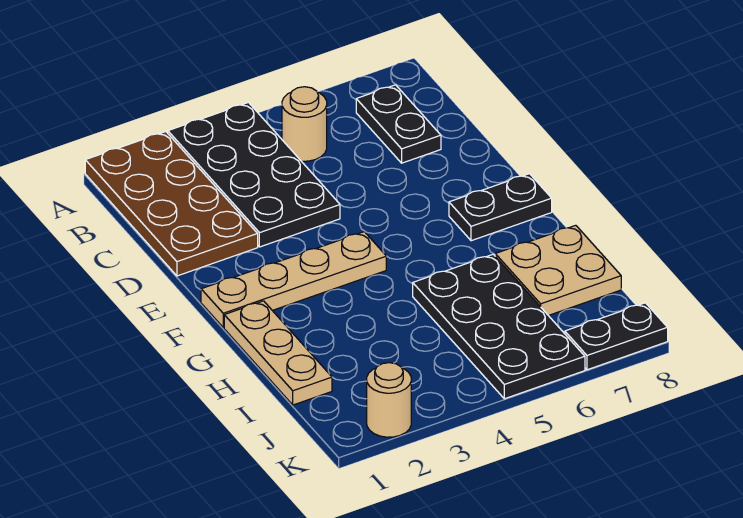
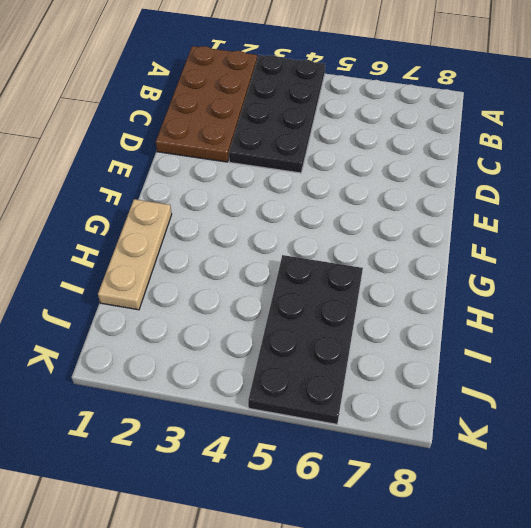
none -> tan 1x1 round brick [282,87,327,161]
none -> black 1x2 plate [356,85,441,163]

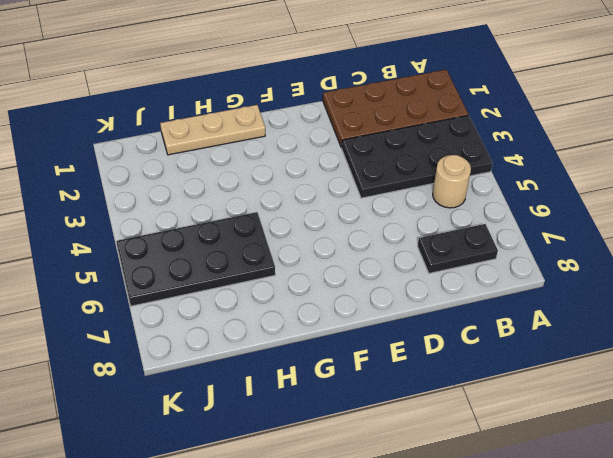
none -> tan 1x4 plate [201,232,386,328]
none -> black 1x2 plate [449,174,552,241]

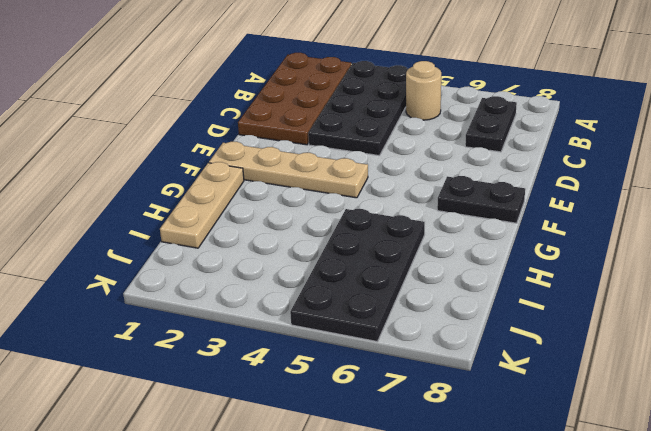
none -> tan 2x2 plate [495,225,621,316]
none -> tan 1x1 round brick [367,363,411,437]

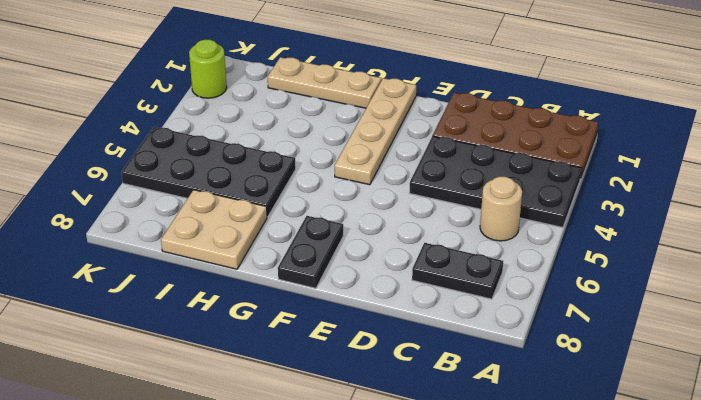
lime 1x1 round brick [189,40,227,98] -> tan 1x1 round brick [367,363,411,437]
none -> black 1x2 plate [565,303,668,370]

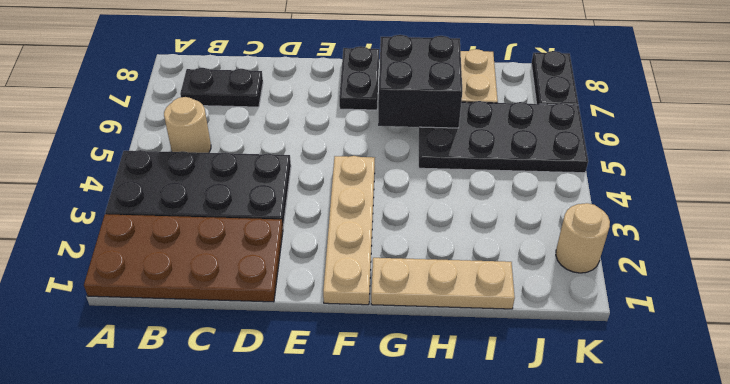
black 2x2 brick [378,35,462,128] -> none

